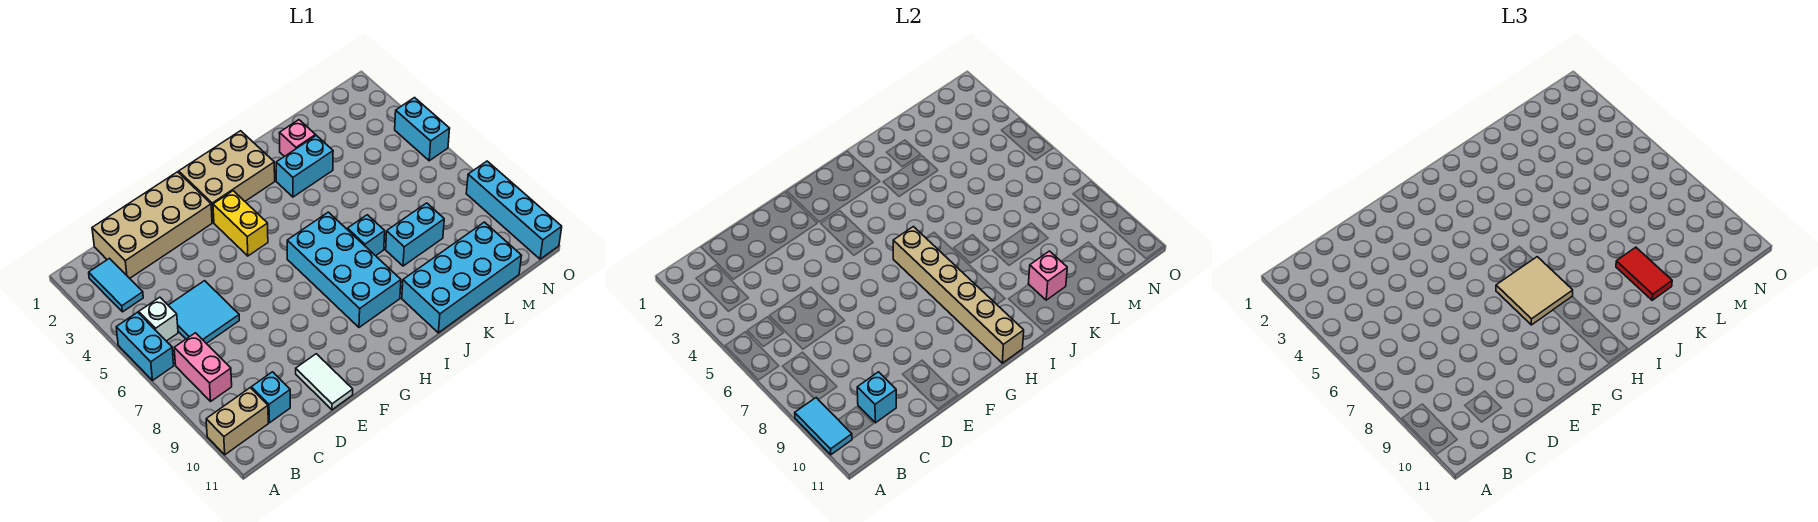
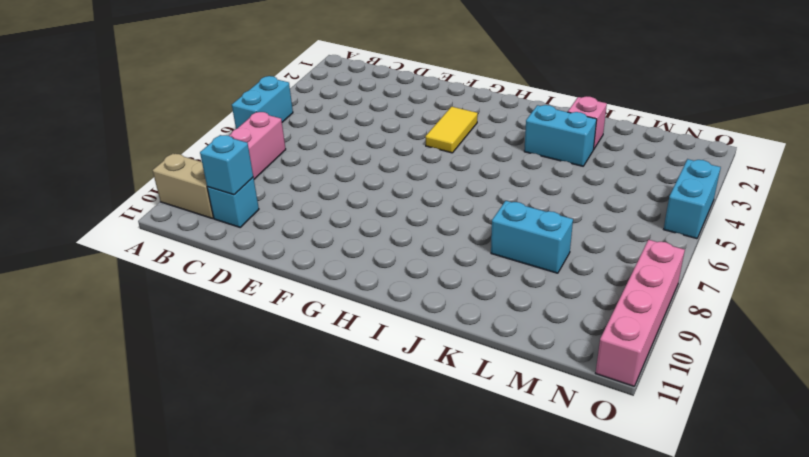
yellow 1x2 tile [425,107,478,153] -> yellow 1x2 brick [213,191,268,256]
pink 1x4 brick [596,240,685,386] -> cyan 1x4 brick [466,161,562,259]
none -> cyan 1x2 tile [89,258,143,312]
none -> white 1x1 brick [139,297,178,341]
none -> tan 2x4 brick [92,172,212,278]

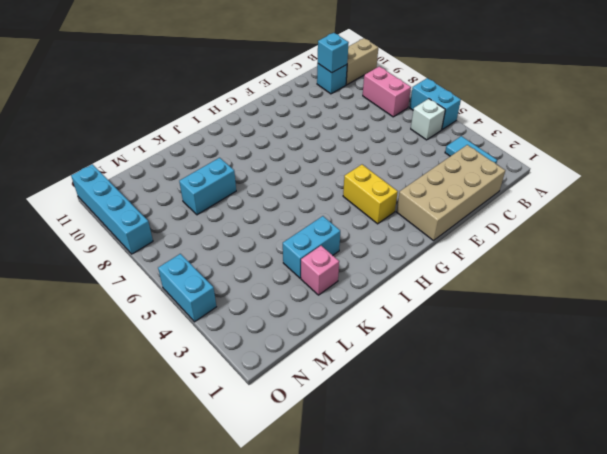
none -> cyan 2x2 tile [168,281,239,343]
none -> white 1x2 tile [296,354,353,410]
none -> tan 2x3 brick [179,131,275,223]

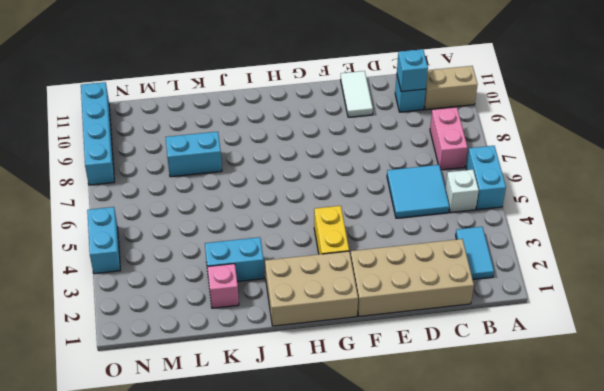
none -> cyan 2x4 brick [287,212,401,327]
none -> cyan 1x1 brick [347,215,385,256]
none -> cyan 2x4 brick [402,222,522,333]

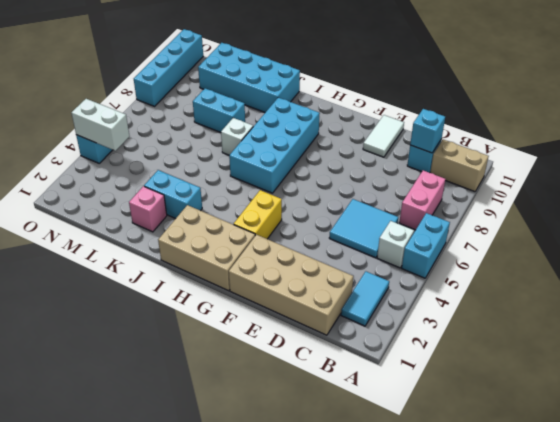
white 1x1 brick [221,118,253,155] -> cyan 1x1 brick [347,215,385,256]
white 1x2 brick [72,99,130,151] -> none
none -> cyan 1x2 tile [795,398,852,455]
none -> tan 1x6 brick [893,227,1024,363]
none -> pink 1x1 brick [1028,251,1067,300]

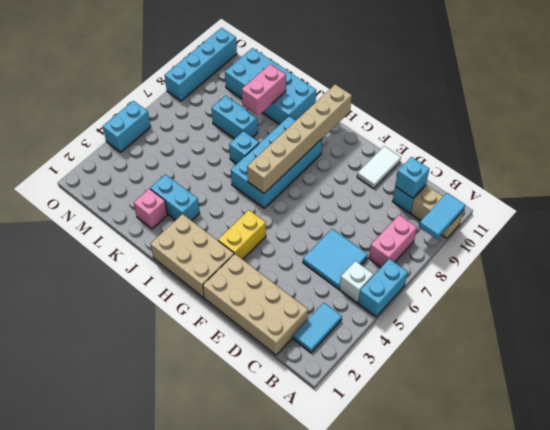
pink 1x2 brick [242,64,286,116] -> pink 1x1 brick [1028,251,1067,300]
none -> tan 2x2 tile [1496,257,1573,325]
none -> red 1x2 tile [1616,247,1672,300]

